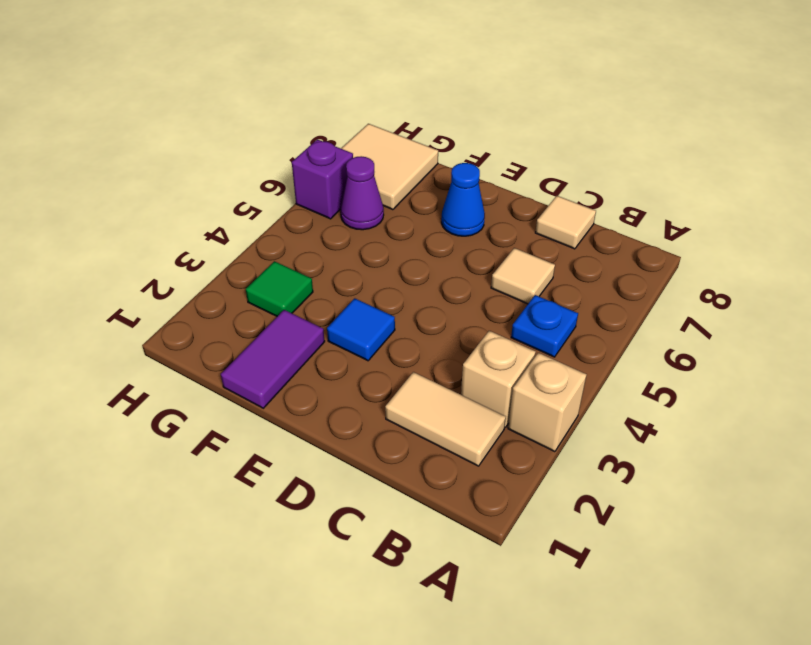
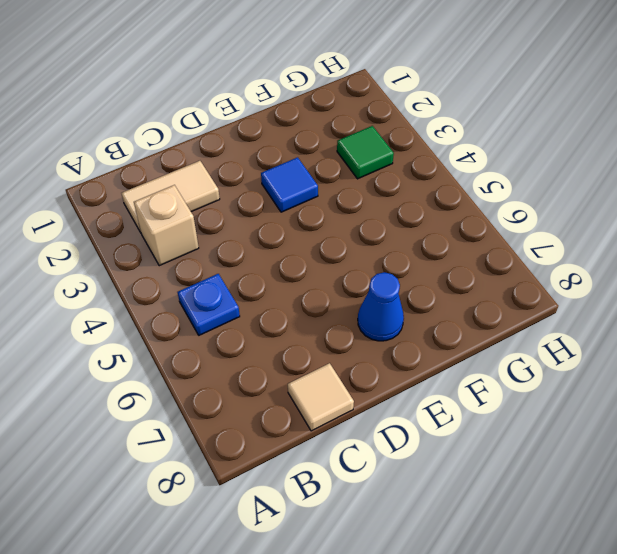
none -> tan 1x1 brick [508,353,587,452]
none -> tan 1x1 tile [491,248,555,304]
none -> purple 1x2 tile [221,310,325,408]

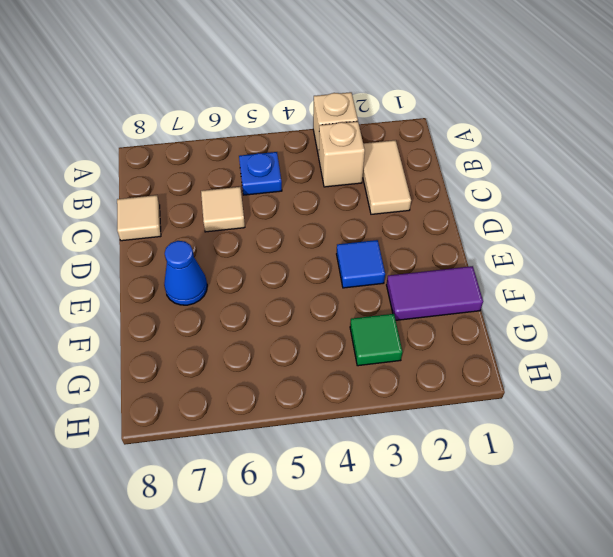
none -> purple 1x1 cone [340,156,384,230]
none -> tan 2x2 tile [341,124,438,210]
none -> purple 1x1 brick [292,139,353,219]

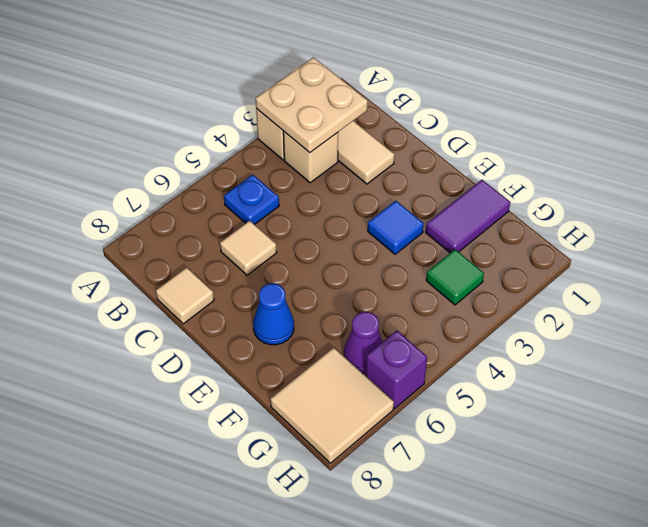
tan 2x2 plate [256,57,368,153] -> none

